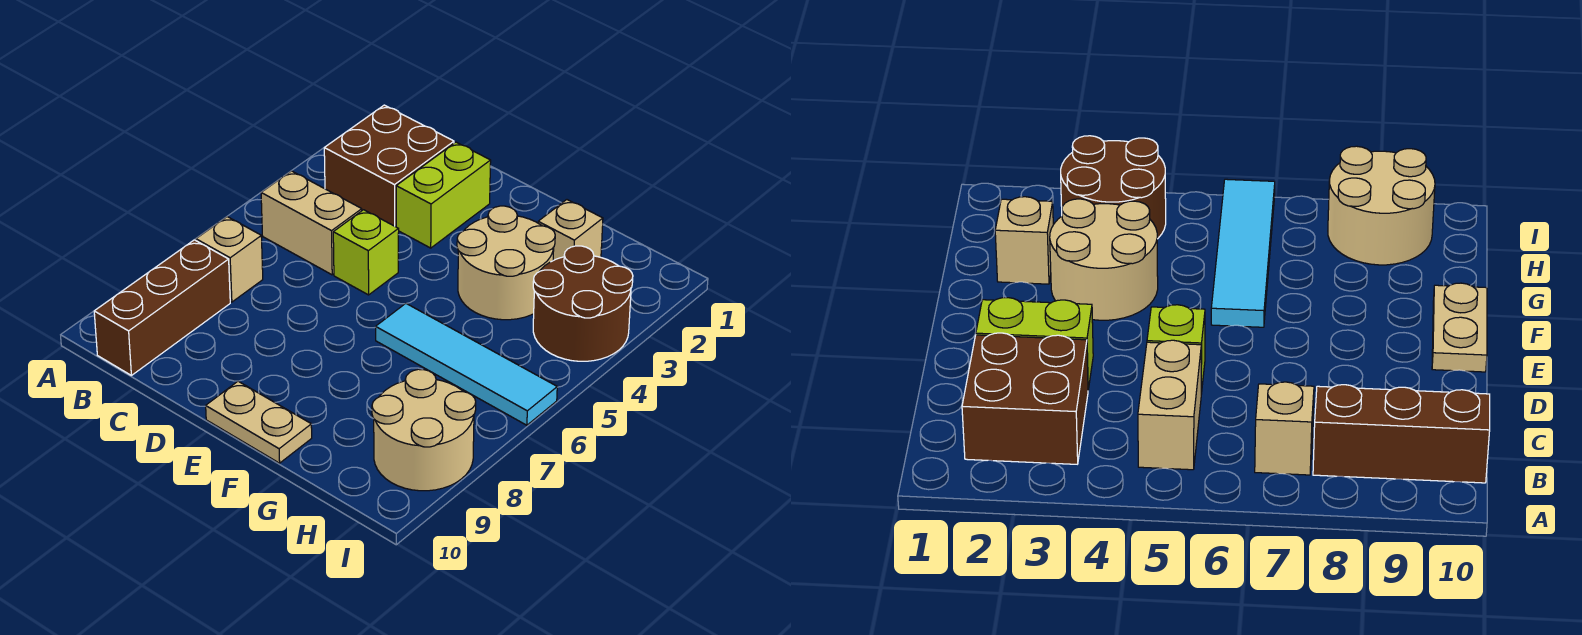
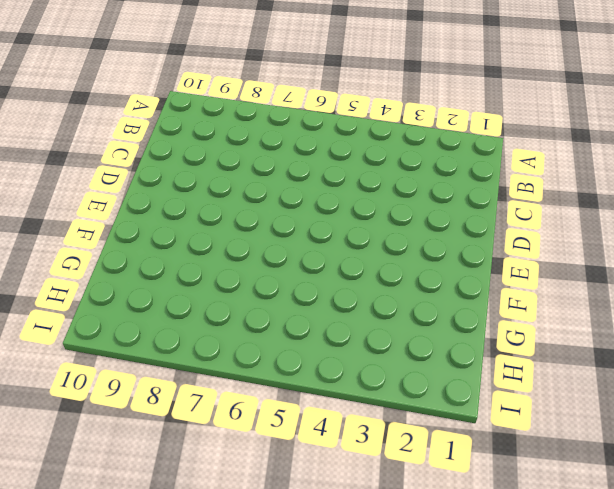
none -> brown 2x2 brick [324,105,454,227]
none -> tan 1x2 brick [261,171,362,275]
none -> tan 1x1 brick [196,217,263,302]

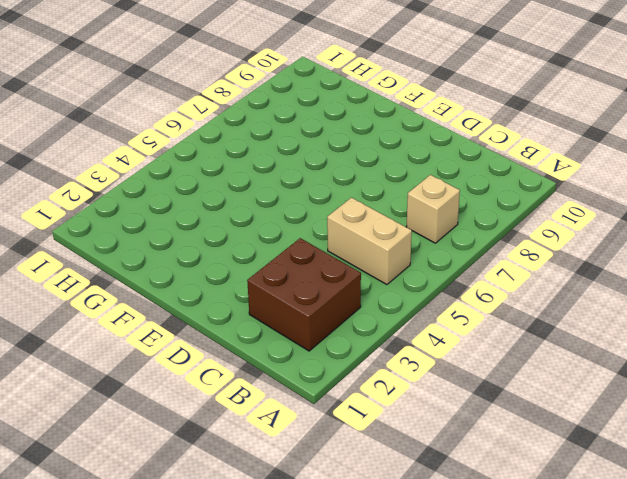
none -> brown 1x3 brick [94,240,230,375]
none -> lime 1x2 brick [396,142,491,248]
none -> lime 1x1 brick [333,210,399,295]

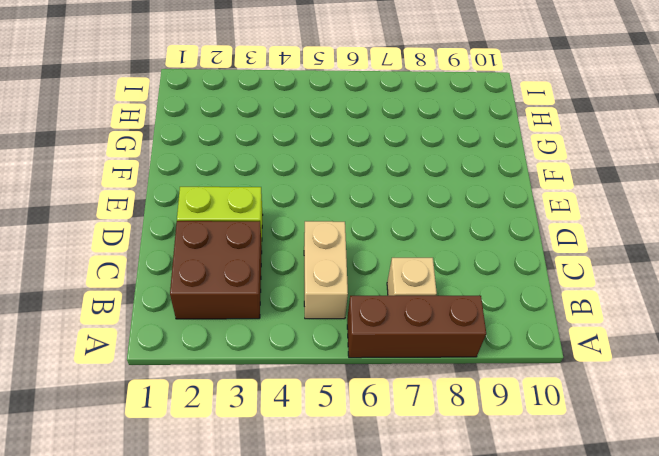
brown 1x3 brick [347,296,486,358] -> brown 1x3 brick moved to [94,240,230,375]
none -> lime 1x1 brick [333,210,399,295]
none -> tan 1x2 plate [206,381,312,463]
none -> tan 2x2 round brick [457,206,555,320]

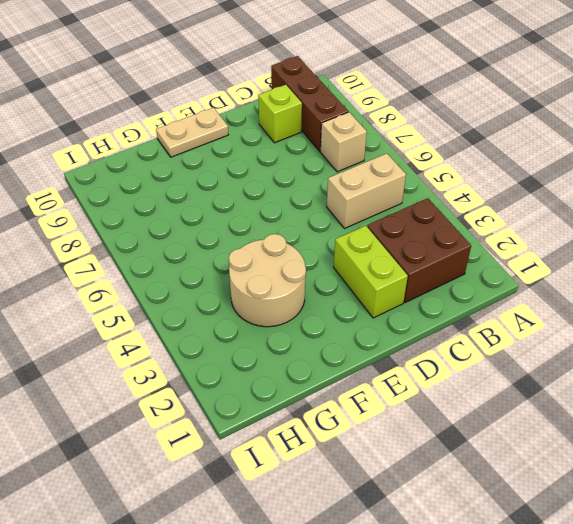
lime 1x1 brick [258,85,302,143] -> lime 1x1 brick moved to [333,210,399,295]
none -> cyan 1x4 tile [376,303,557,425]
none -> tan 1x1 brick [538,200,603,261]
none -> brown 2x2 round brick [533,246,633,361]

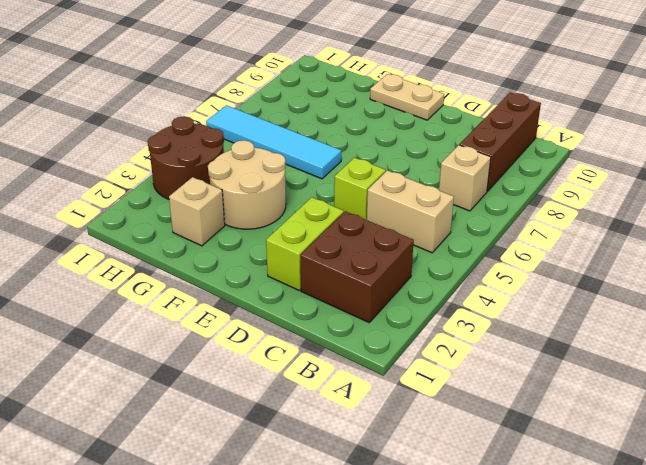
none -> tan 2x2 round brick [372,369,476,491]

